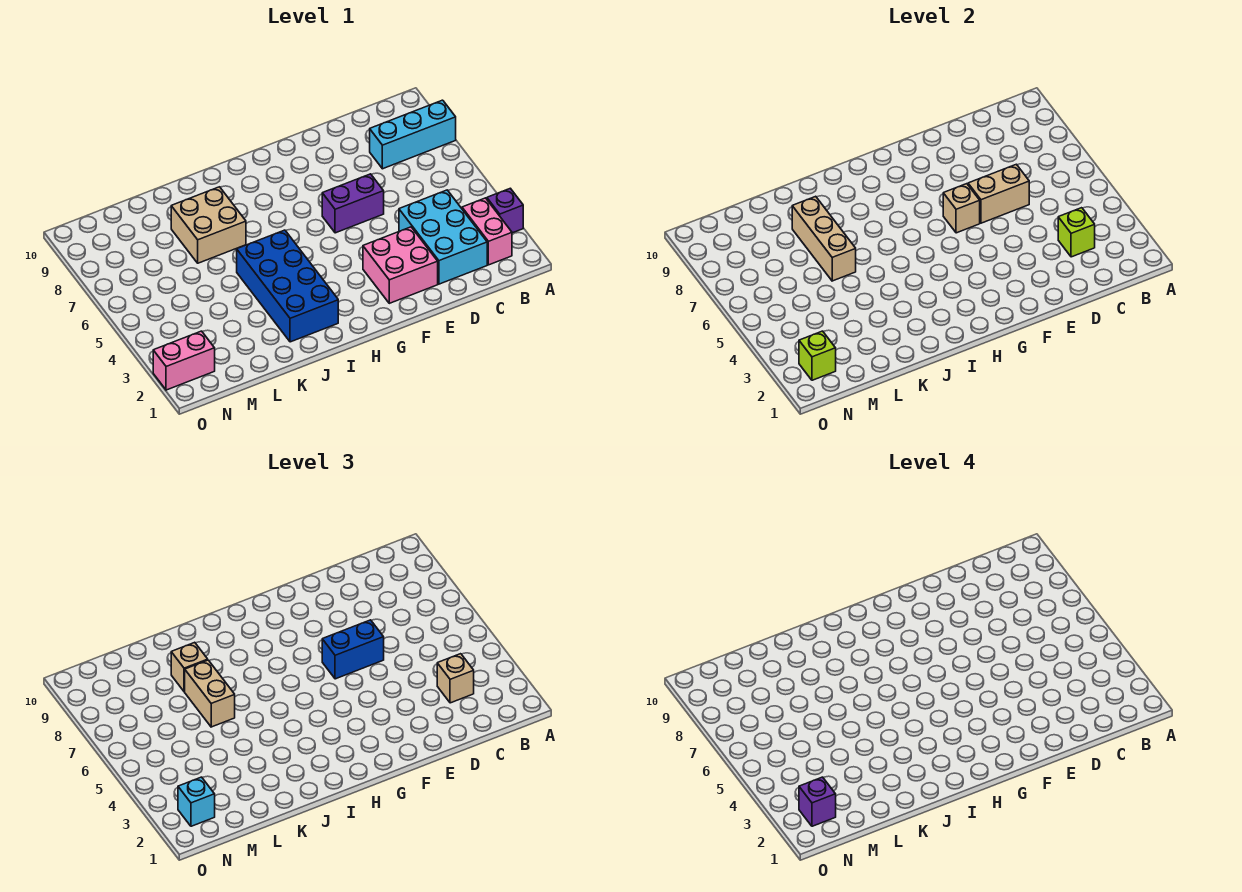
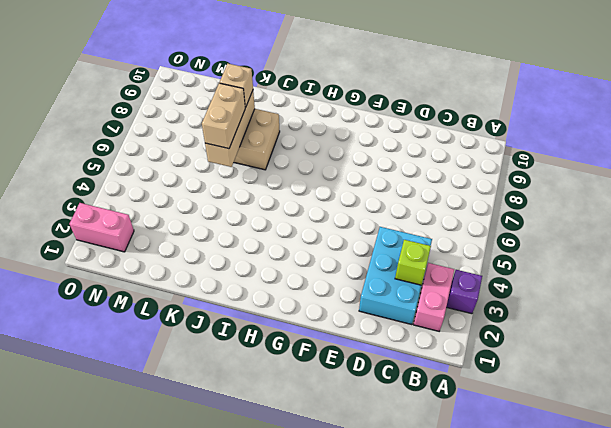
none -> cyan 1x3 brick [370,100,456,169]
none -> pink 2x2 brick [363,227,438,303]
none -> purple 1x2 brick [322,174,384,233]

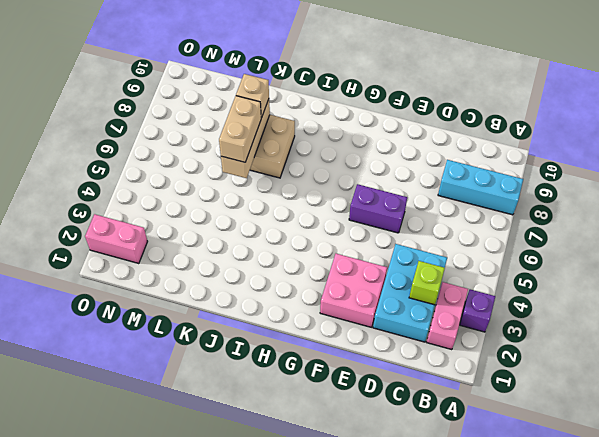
none -> blue 2x4 brick [237,230,338,342]
none -> tan 1x2 brick [968,164,1029,223]
none -> tan 1x1 brick [943,184,980,233]

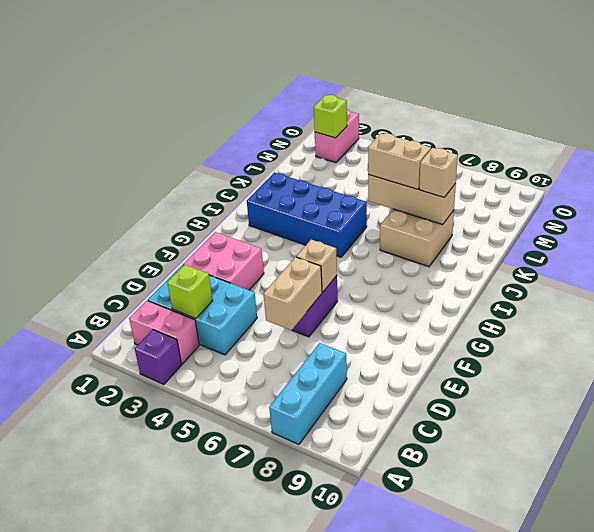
none -> tan 1x1 brick [437,654,474,703]
none -> blue 1x2 brick [322,620,384,679]
none -> cyan 1x1 brick [178,777,215,826]

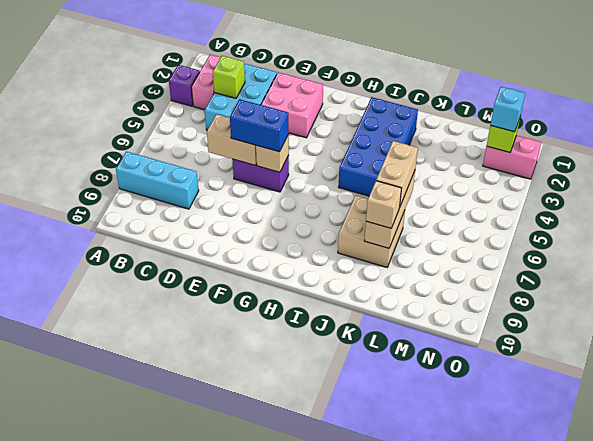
none -> tan 1x1 brick [437,654,474,703]
none -> purple 1x1 brick [799,777,836,826]

